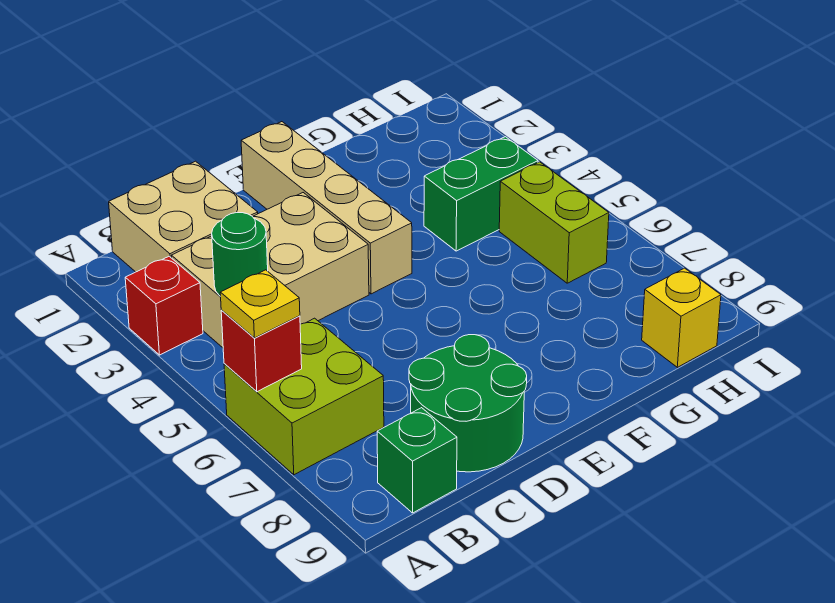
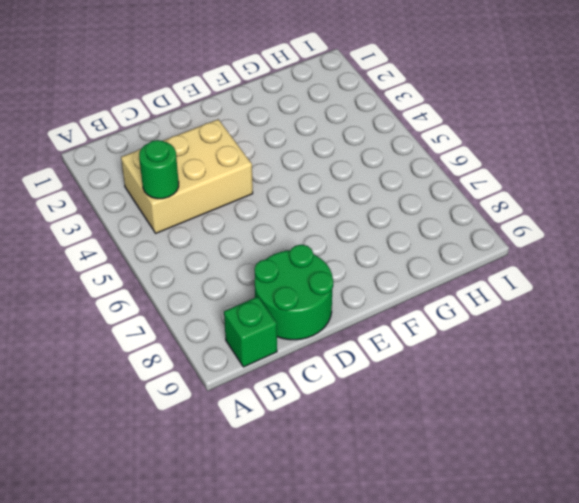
none -> red 1x1 brick [125,256,203,355]
none -> lime 2x2 brick [224,318,384,475]
none -> tan 2x2 brick [109,161,258,272]

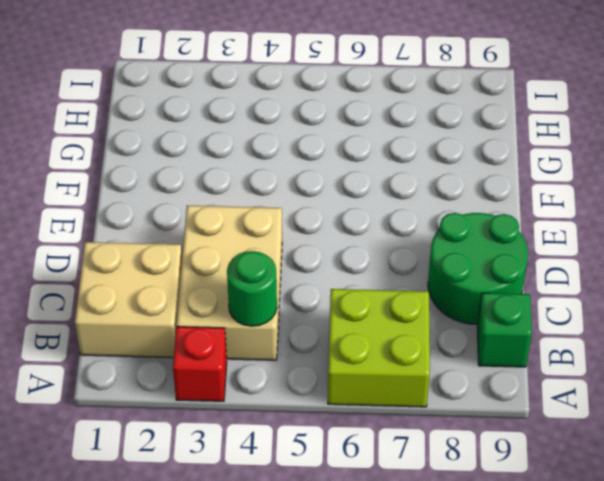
none -> tan 1x4 brick [241,122,412,294]
none -> green 1x2 brick [424,137,538,251]
none -> lime 1x2 brick [499,162,609,283]

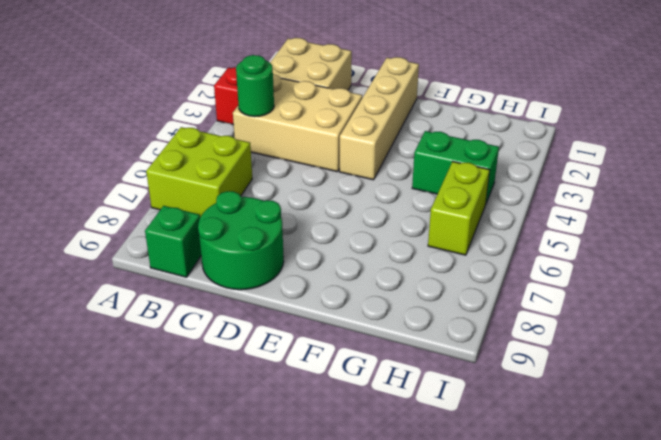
none -> yellow 1x1 brick [642,268,721,367]
none -> red 1x1 brick [221,310,302,392]
none -> yellow 1x1 plate [220,270,300,338]

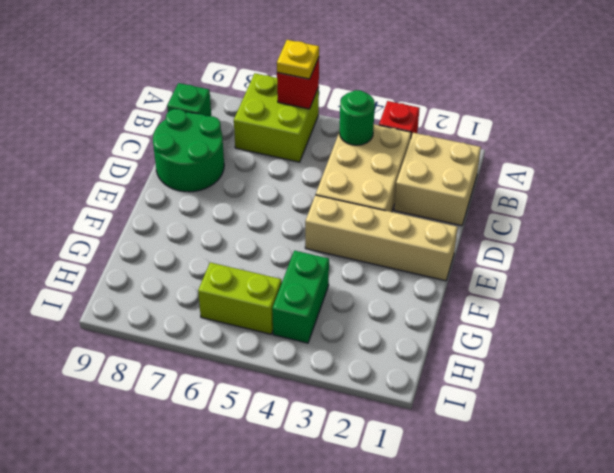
none -> yellow 1x1 brick [642,268,721,367]

